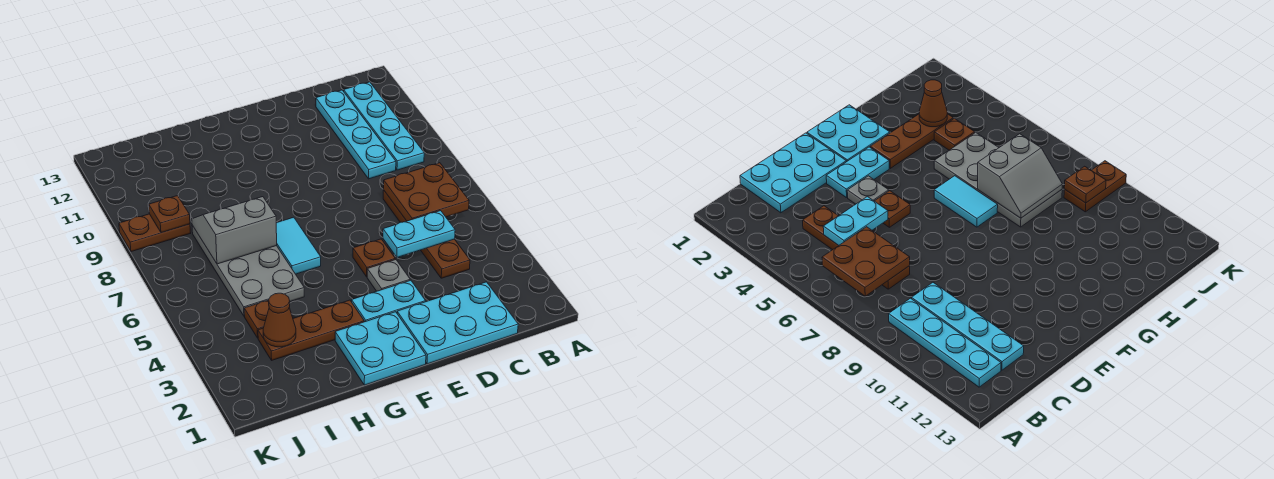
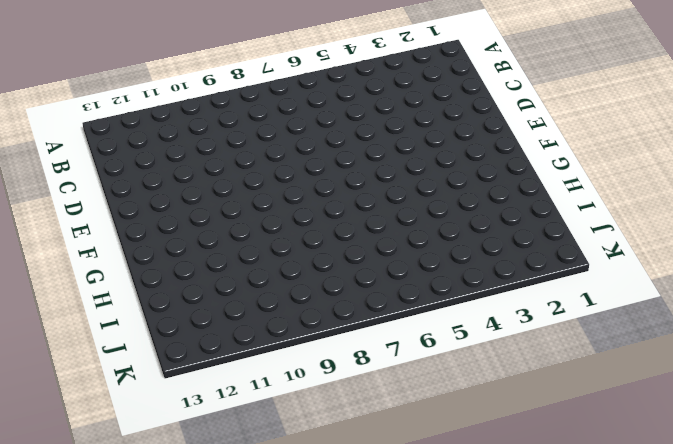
none -> cyan 1x4 plate [344,82,424,170]
none -> cyan 2x3 plate [397,282,518,364]
none -> brown 1x4 plate [383,190,470,278]

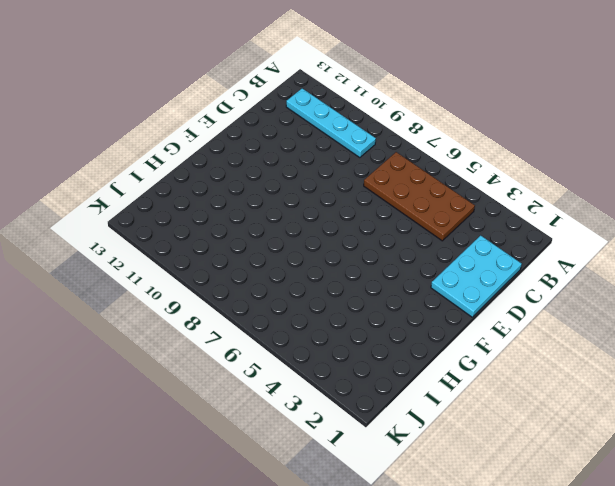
brown 2x4 plate [364,152,475,241] -> brown 1x4 plate [383,190,470,278]
none -> cyan 1x4 plate [316,90,396,179]
none -> cyan 1x2 plate [352,280,426,322]
none -> grey 1x1 plate [367,259,410,291]

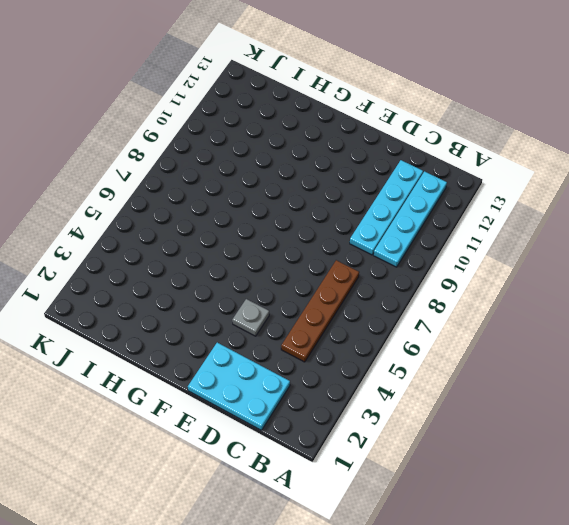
none -> cyan 1x2 plate [352,280,426,322]
none -> brown 1x1 plate [353,239,395,277]
none -> cyan 2x2 plate [335,312,426,385]

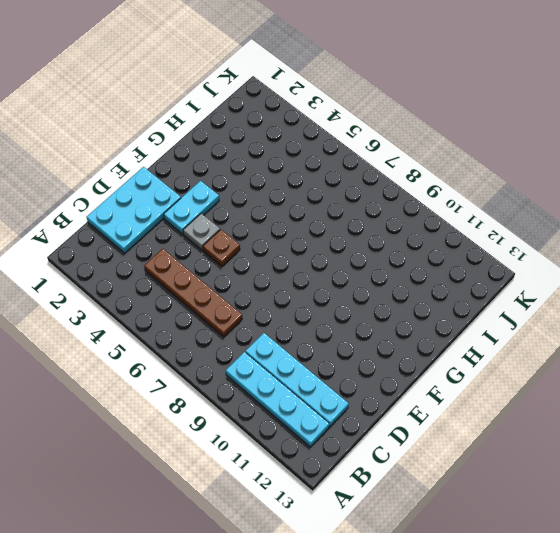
none -> cyan 2x2 plate [335,312,426,385]
none -> brown 1x3 plate [258,300,364,360]
none -> cyan 1x2 tile [276,217,321,274]

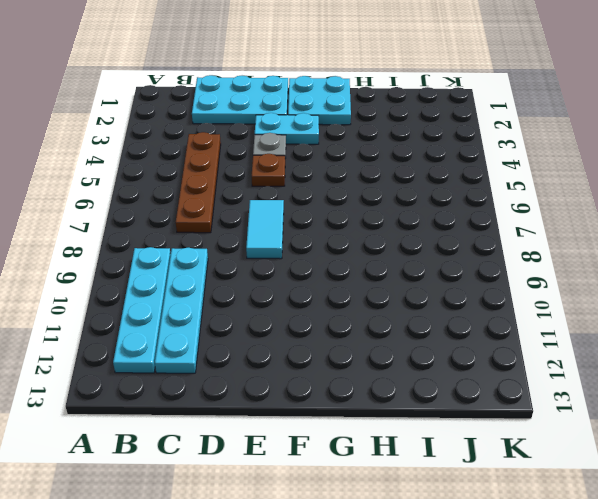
cyan 1x2 tile [246,200,284,259] -> cyan 1x2 tile moved to [276,217,321,274]
none -> brown 1x3 plate [258,300,364,360]
none -> grey 2x4 plate [192,225,304,316]
none -> brown 1x1 plate [244,300,269,338]

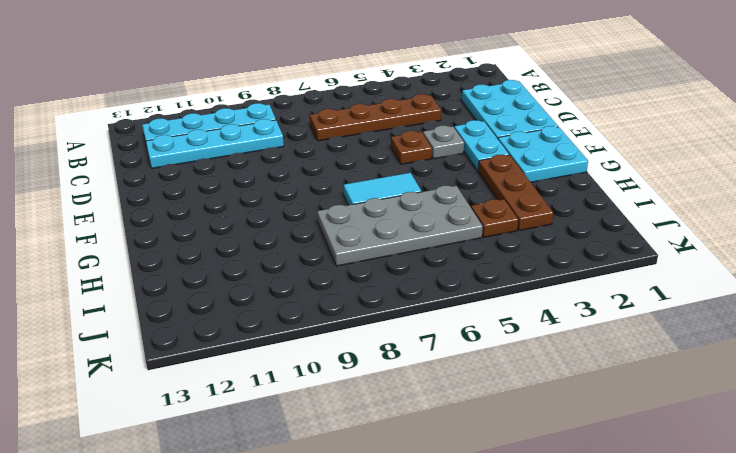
none -> brown 1x2 plate [119,214,190,252]
none -> brown 2x2 plate [383,163,469,221]
none -> cyan 1x2 plate [383,211,455,257]

